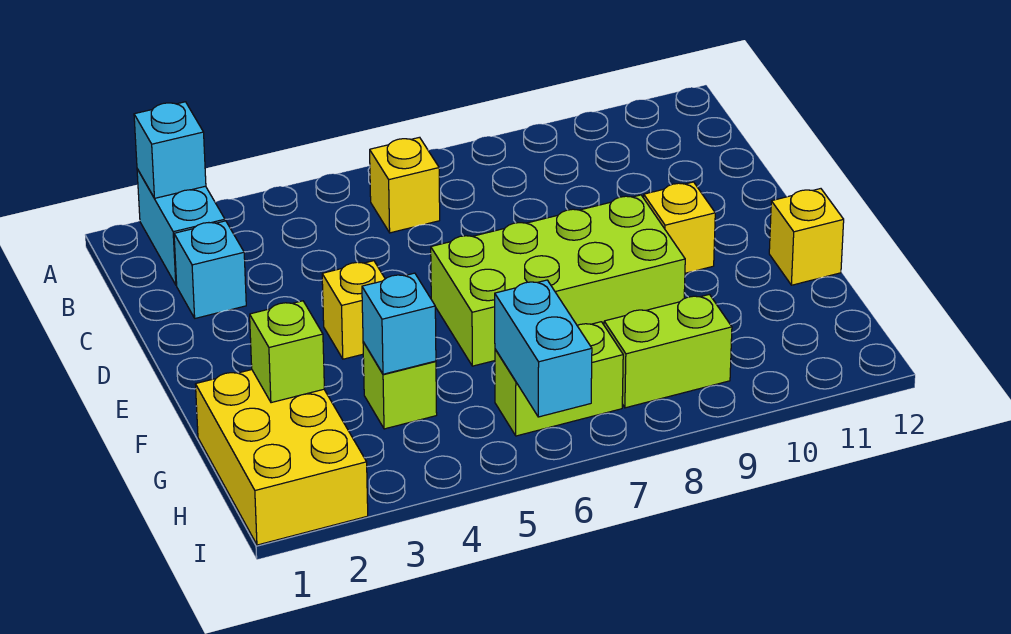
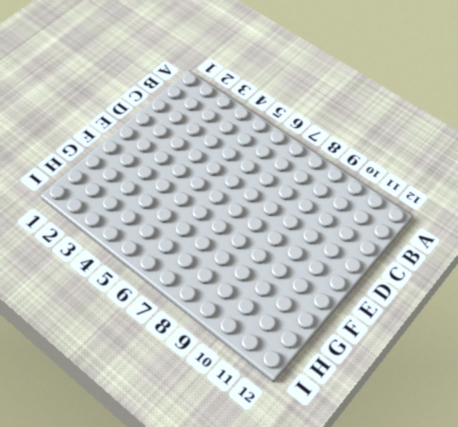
none -> cyan 1x2 brick [137,169,225,285]
none -> yellow 1x1 brick [370,137,440,233]
none -> cyan 1x1 brick [174,221,246,318]

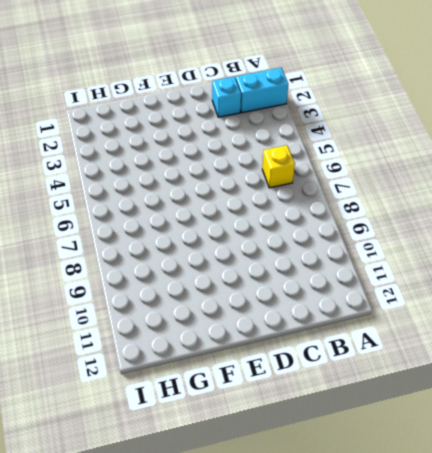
none -> yellow 1x1 brick [322,261,385,359]
none -> lime 2x4 brick [431,195,685,366]
none -> yellow 1x1 brick [644,182,715,273]

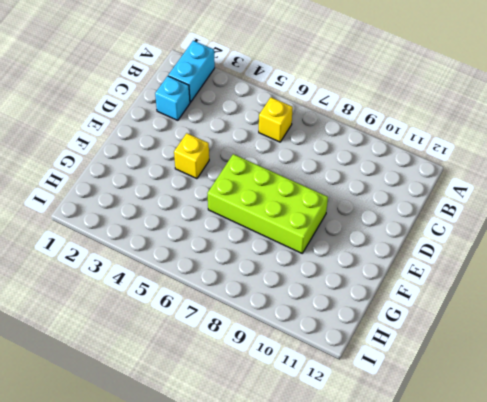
none -> yellow 1x1 brick [644,182,715,273]
none -> yellow 1x1 brick [769,189,844,285]
none -> yellow 2x3 brick [195,370,368,545]

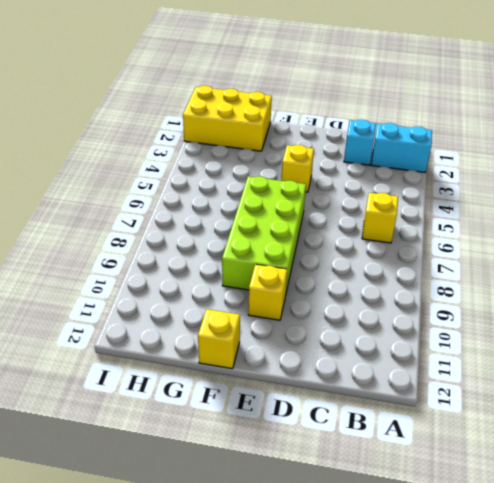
none -> lime 1x1 brick [363,342,437,429]
none -> lime 1x2 brick [495,322,623,436]
none -> lime 1x2 brick [604,294,732,408]

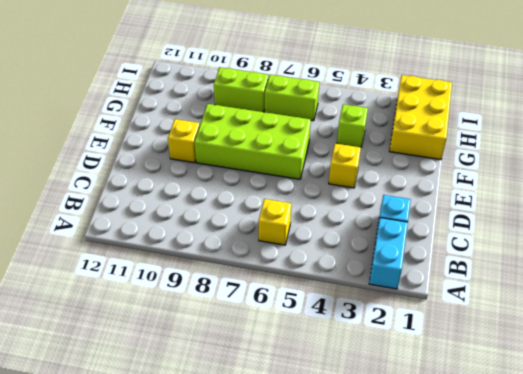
none -> yellow 1x1 brick [769,189,844,285]
none -> cyan 1x1 brick [134,102,206,198]
none -> lime 1x1 brick [250,301,324,403]

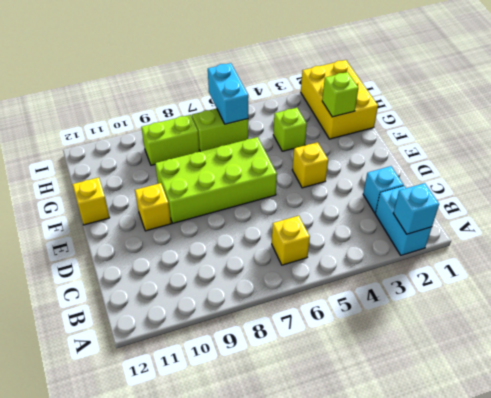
none -> cyan 1x1 brick [362,273,436,374]

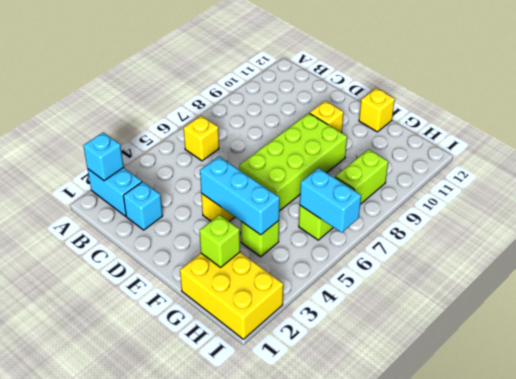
cyan 1x3 brick [200,156,280,235] -> cyan 1x1 brick [362,273,436,374]

